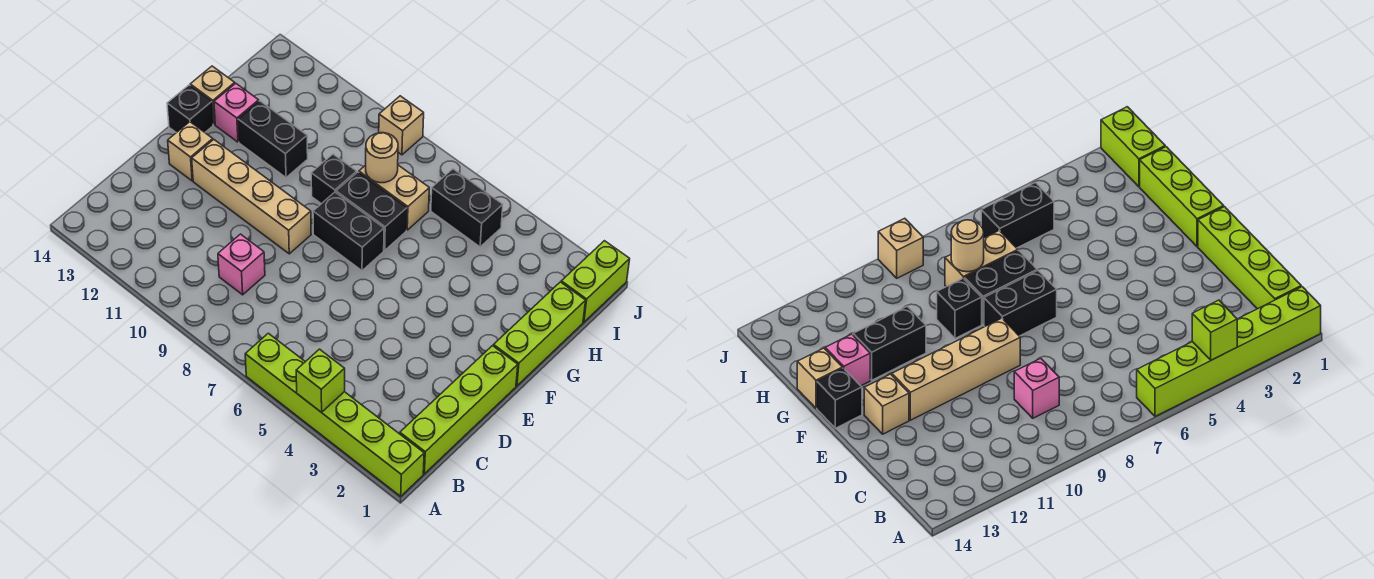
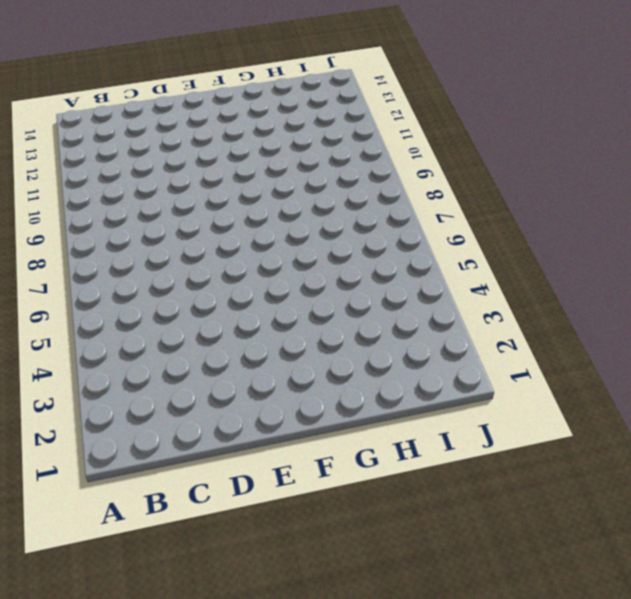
none -> lime 1x6 brick [245,333,424,496]
none -> lime 1x4 brick [400,346,518,474]
none -> pink 1x1 brick [218,234,265,295]

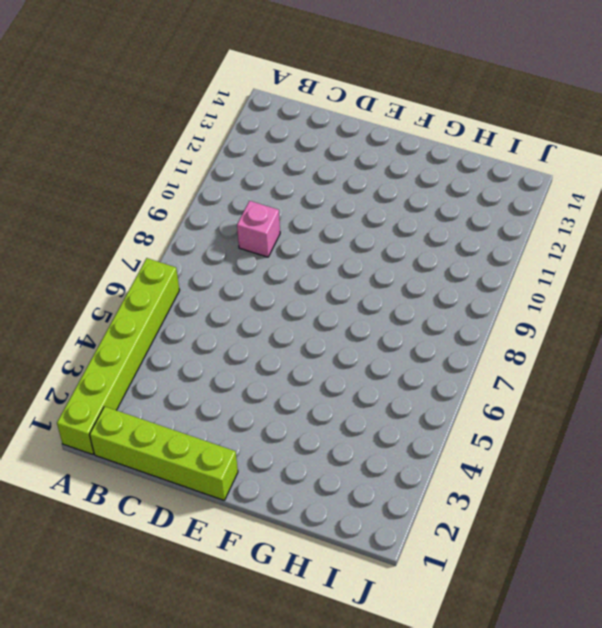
none -> tan 1x4 brick [192,140,311,254]
none -> tan 1x1 brick [168,122,213,181]
none -> lime 1x3 brick [493,282,586,386]

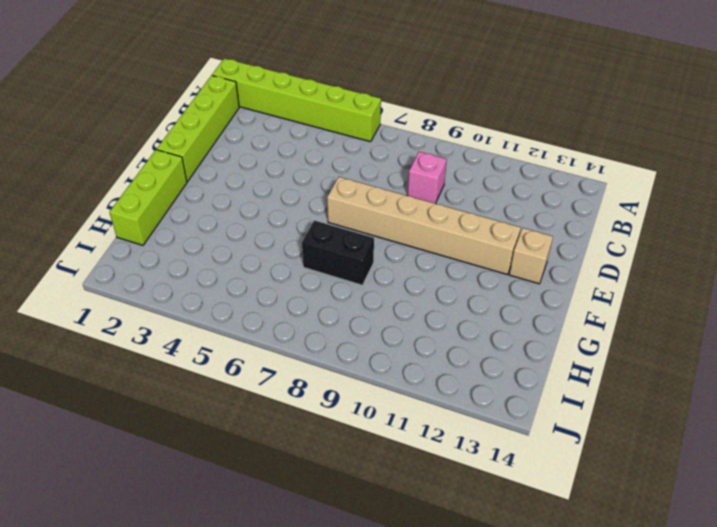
tan 1x6 brick [327,177,521,275] -> tan 1x4 brick [192,140,311,254]
none -> black 1x2 brick [313,192,384,271]
none -> black 1x1 brick [167,85,213,133]
none -> black 1x1 brick [311,154,357,204]

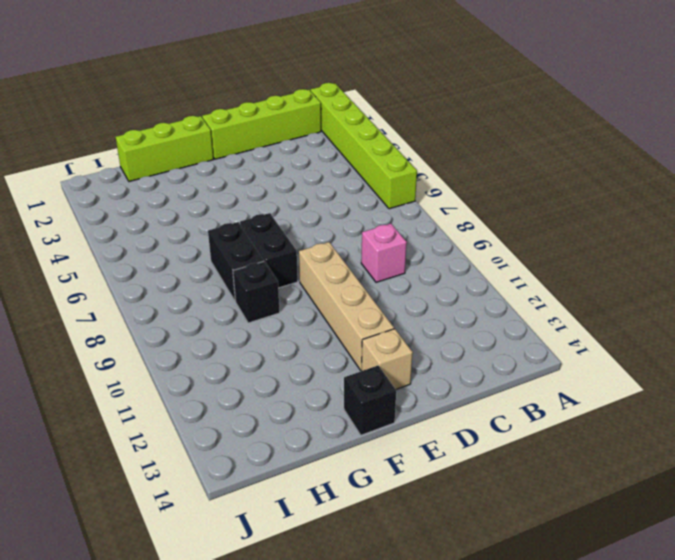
none -> black 1x2 brick [238,101,308,177]
none -> pink 1x1 brick [214,83,259,142]
none -> tan 1x1 brick [190,66,235,124]

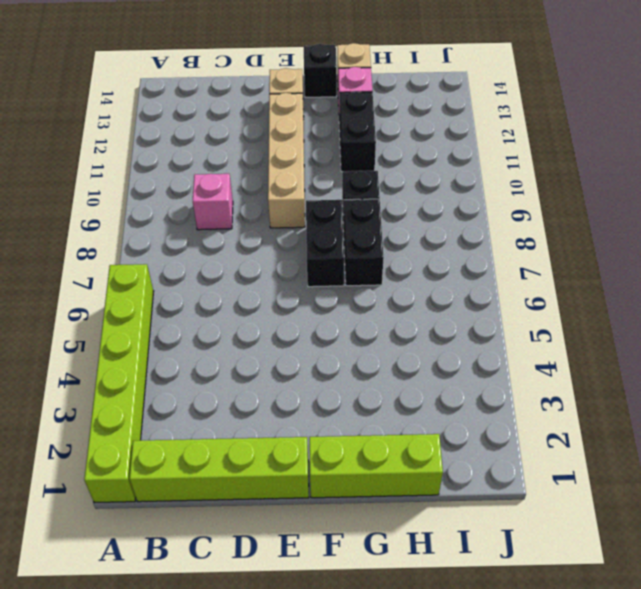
none -> tan 1x2 brick [359,165,429,230]
none -> lime 1x2 brick [561,241,630,322]
none -> black 1x2 brick [431,169,503,247]

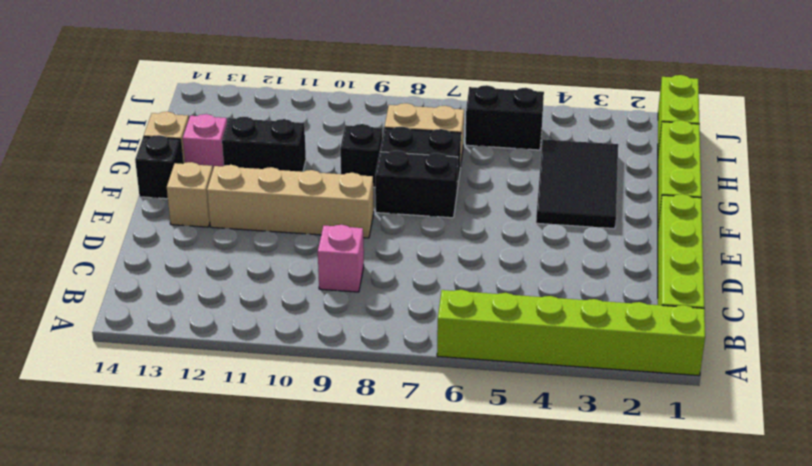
black 2x3 tile [536,139,618,229] -> none
none -> tan 1x1 brick [379,96,424,155]
none -> lime 1x1 brick [296,349,345,412]
none -> tan 1x1 round brick [366,133,398,183]

